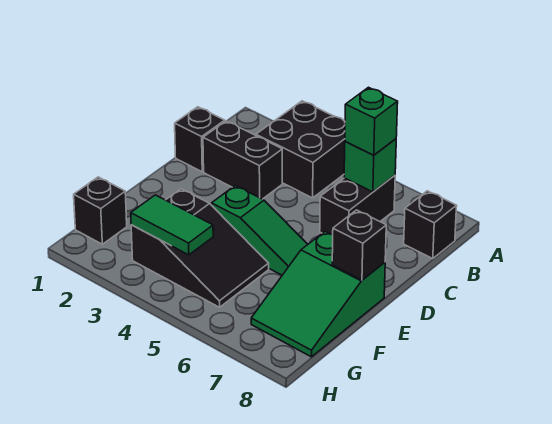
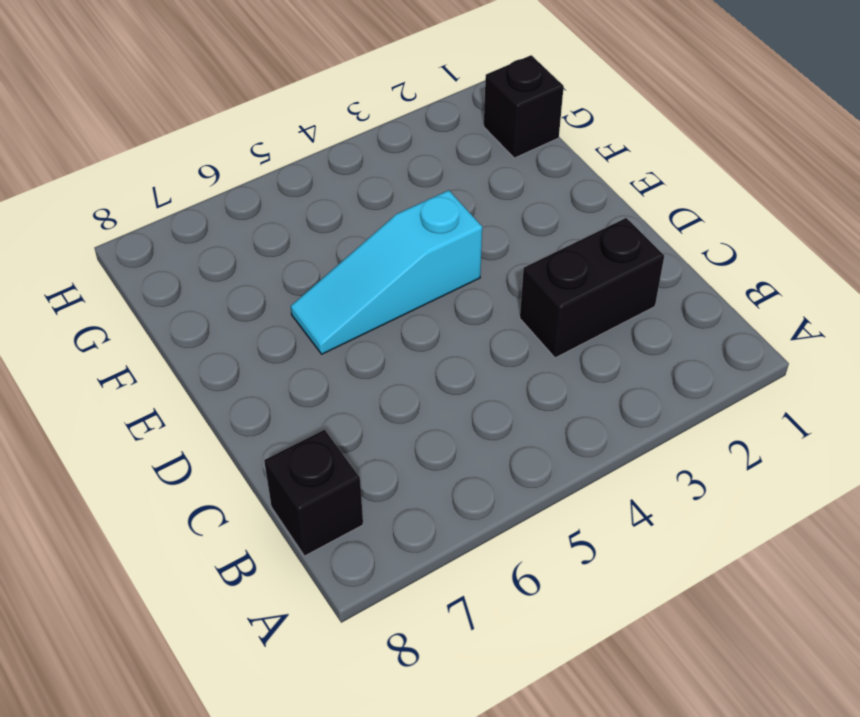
cyan 1x3 slope [291,190,482,354] -> green 1x3 slope [212,186,308,275]
none -> black 2x2 brick [256,101,345,198]
none -> black 1x2 brick [320,175,395,235]
none -> black 1x1 brick [175,107,225,172]

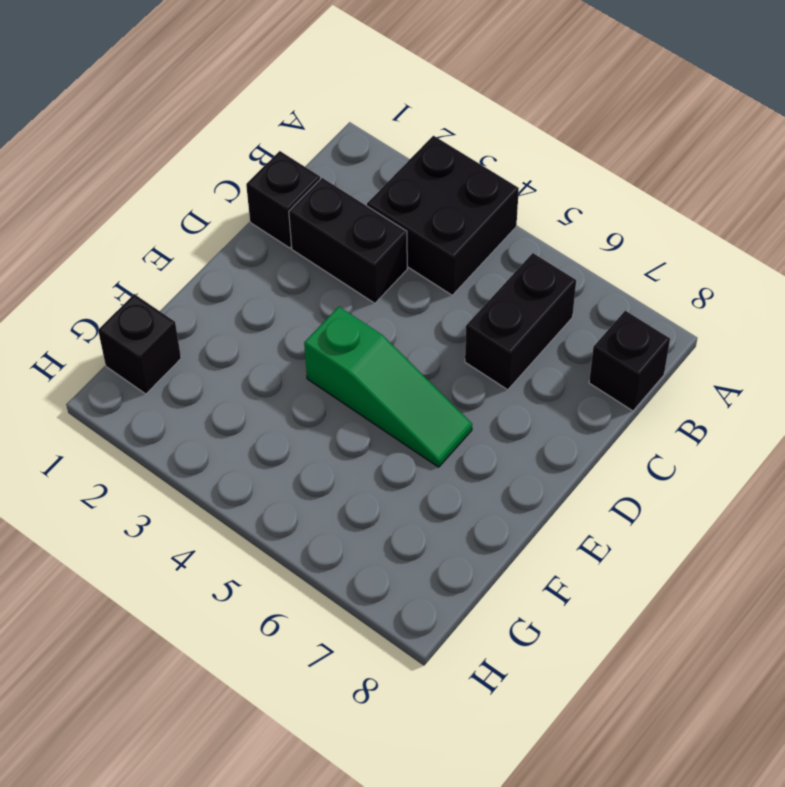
none -> green 2x3 slope [251,232,385,357]
none -> black 2x3 slope [131,189,269,307]
none -> green 1x1 brick [344,139,396,192]

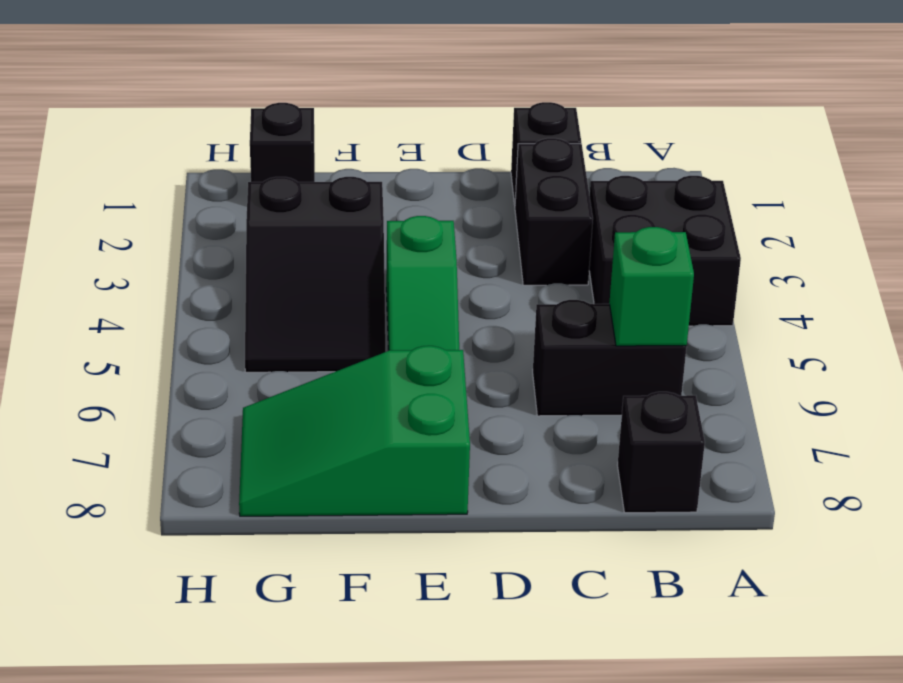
none -> black 1x1 brick [332,210,386,280]
none -> green 1x2 tile [131,195,213,255]
none -> green 1x1 brick [345,87,398,155]

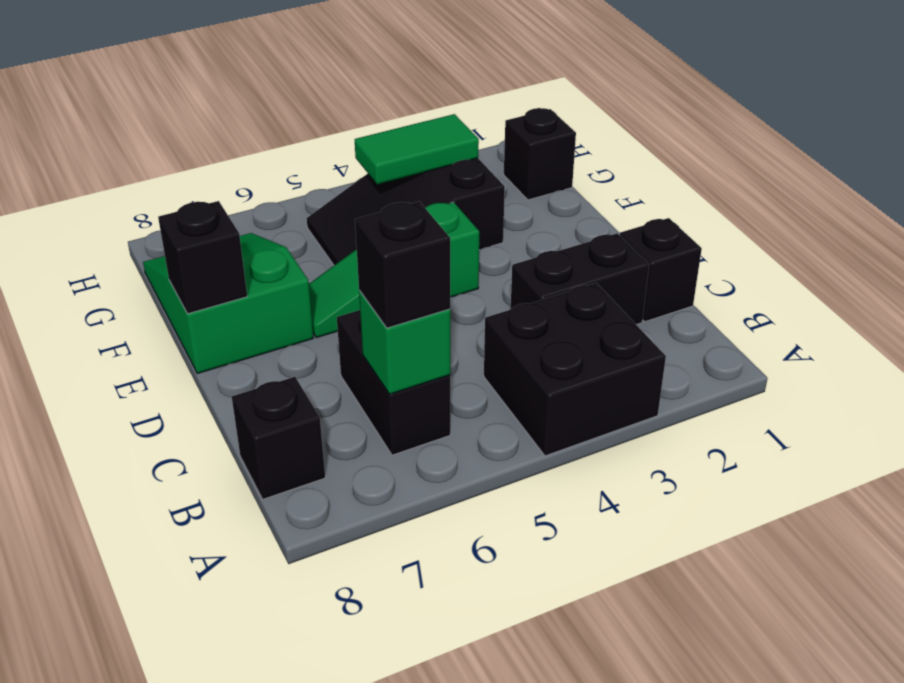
black 1x1 brick [355,202,450,328] -> green 1x1 brick [345,87,398,155]

